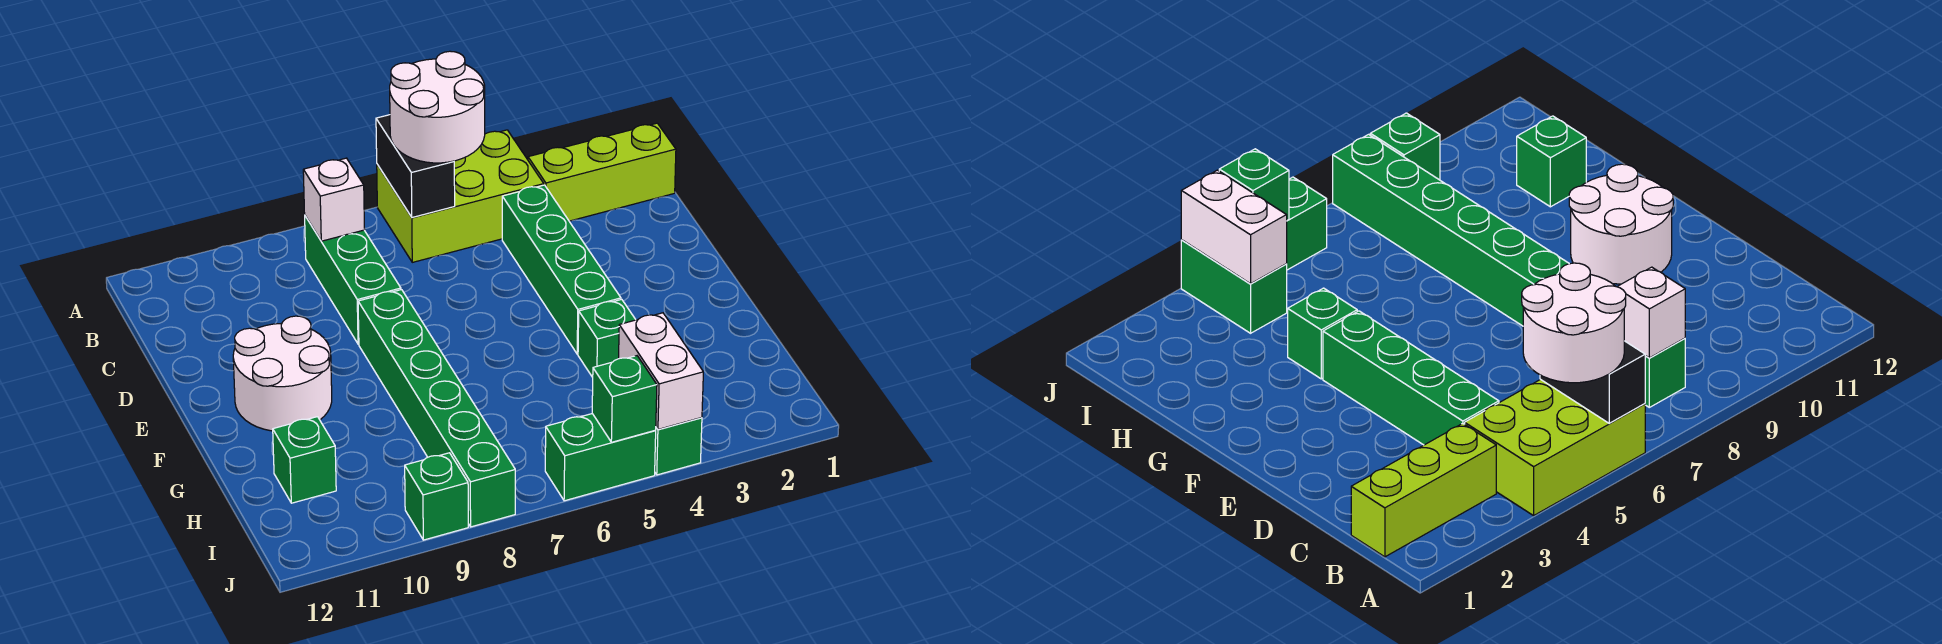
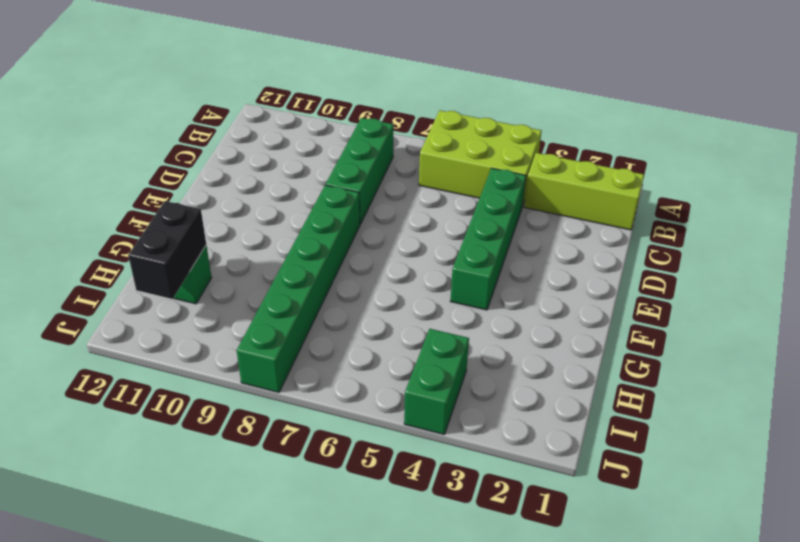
black 1x2 brick [128,201,206,299] -> black 1x2 brick moved to [376,115,455,217]
none -> white 2x2 round brick [233,316,332,431]
none -> green 1x1 brick [578,299,636,377]
none -> green 1x2 brick [545,414,656,501]

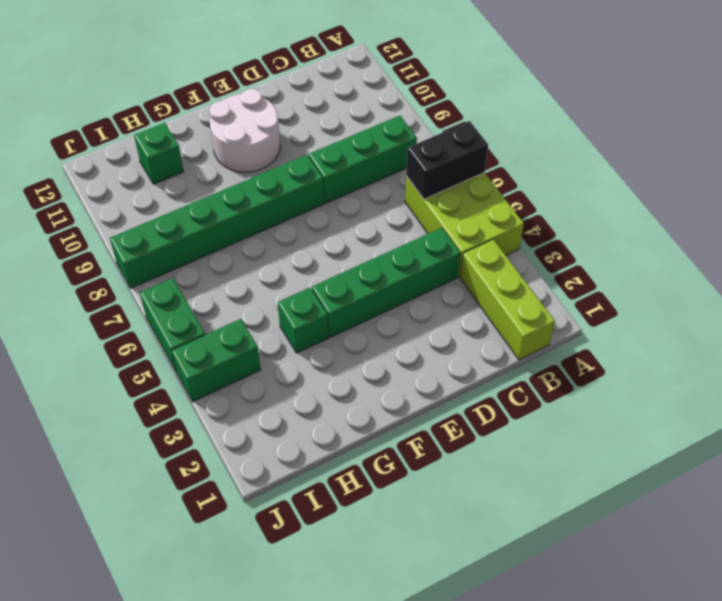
none -> green 1x1 brick [405,453,468,540]
none -> white 1x1 brick [303,158,365,241]
none -> white 1x2 brick [619,313,703,429]

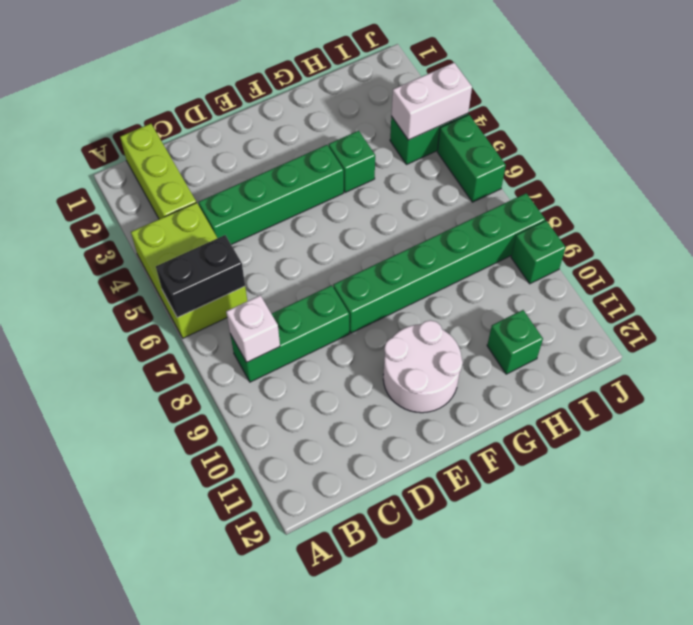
none -> green 1x1 brick [592,356,657,442]
none -> white 2x2 round brick [390,51,485,163]

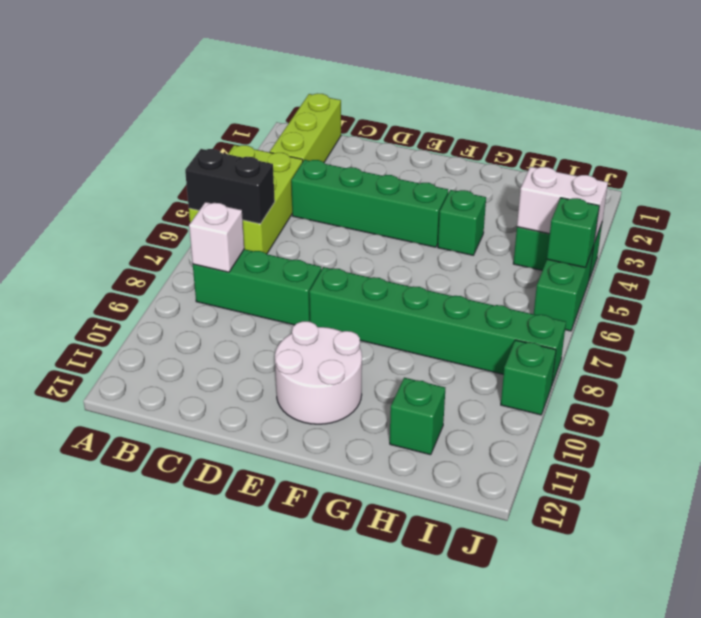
none -> white 2x2 round brick [390,51,485,163]

